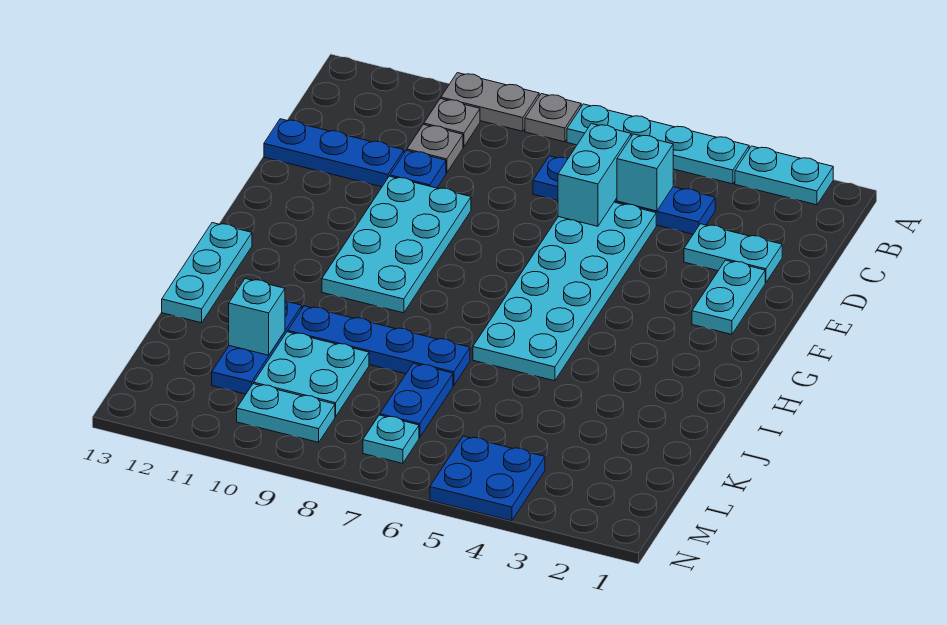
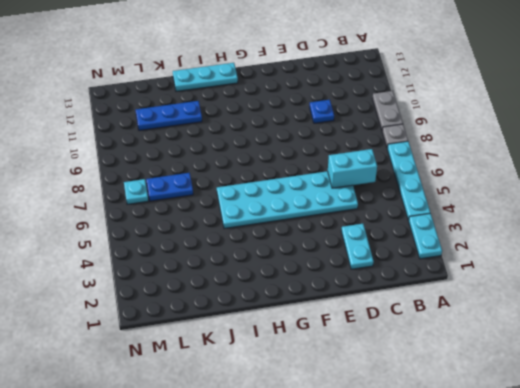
none -> grey 1x1 plate [424,99,480,147]
none -> blue 1x4 plate [533,156,715,234]
none -> grey 1x1 plate [407,124,463,173]

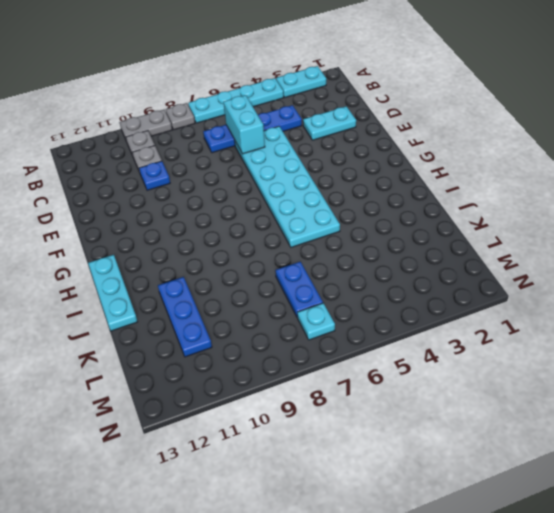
none -> blue 1x3 plate [264,119,404,187]
none -> cyan 1x2 plate [692,260,765,334]
none -> cyan 2x4 plate [322,176,471,313]

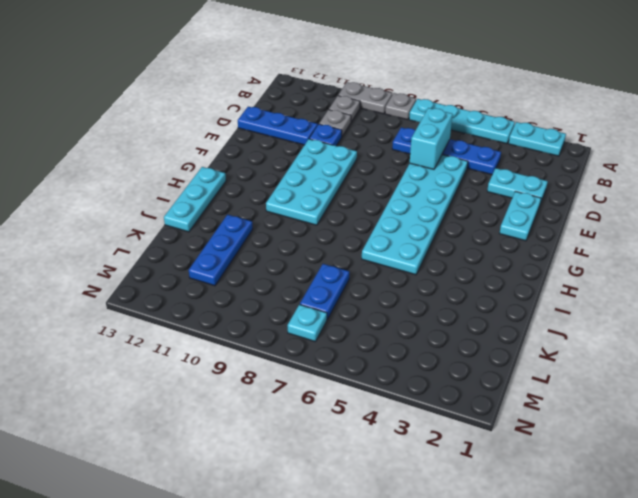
none -> blue 1x4 plate [288,306,470,386]
none -> cyan 2x2 plate [254,332,369,416]
none -> blue 2x2 plate [430,436,545,521]

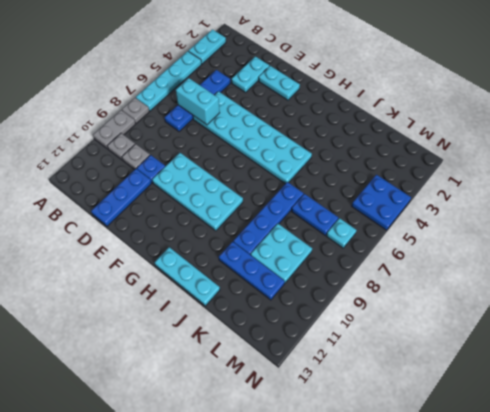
none -> cyan 1x2 plate [237,384,335,442]
none -> cyan 1x1 brick [617,134,673,211]
none -> cyan 1x1 brick [229,279,285,355]

